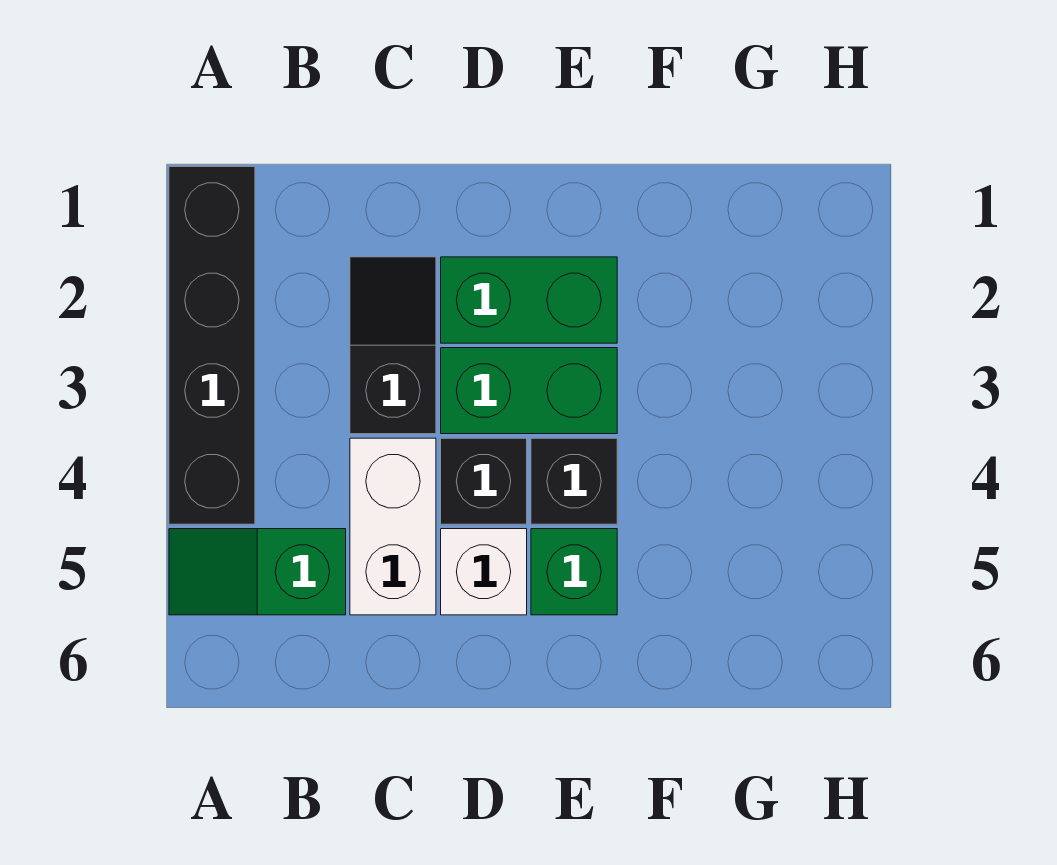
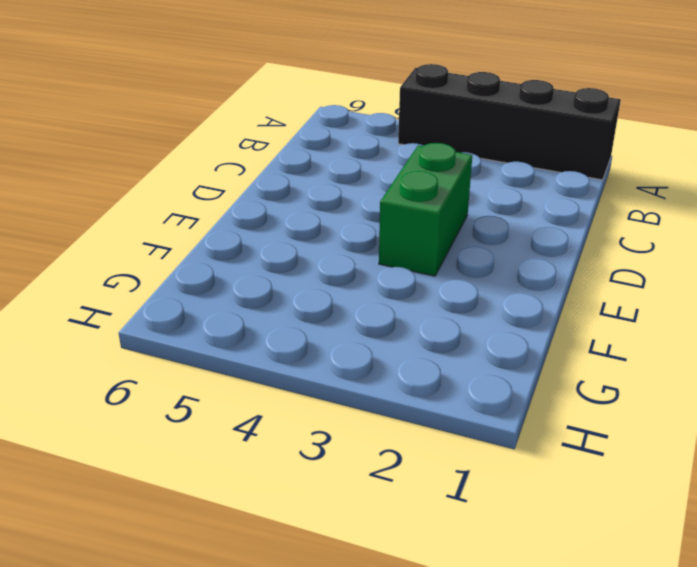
none -> green 1x2 slope [169,529,346,615]
none -> black 1x2 slope [350,257,436,434]

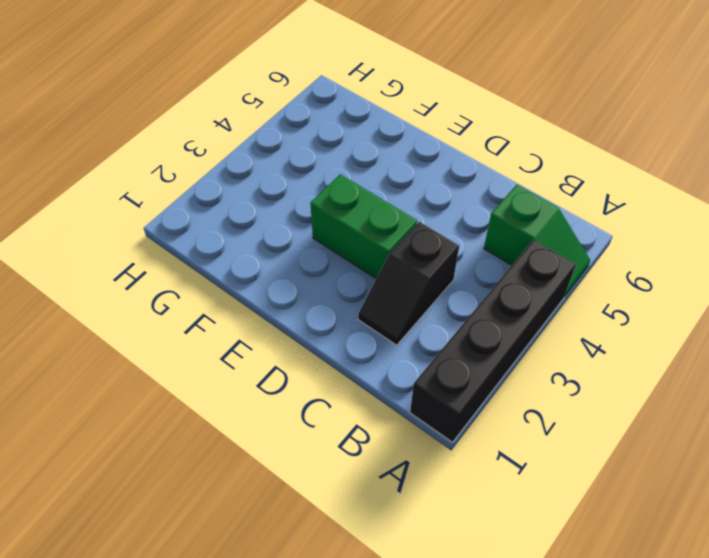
none -> white 1x2 brick [350,438,436,615]
none -> green 1x2 brick [441,257,617,343]

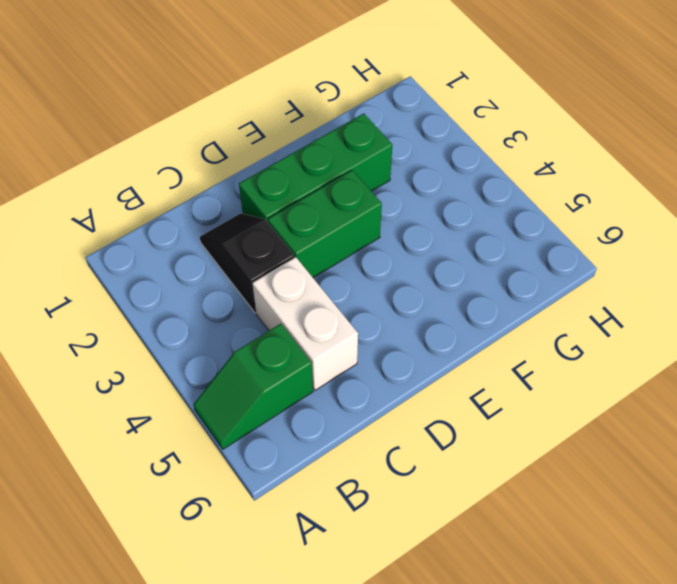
green 1x3 brick [239,113,392,222] -> green 1x2 brick [441,257,617,343]
none -> black 1x4 brick [169,167,255,524]
none -> black 1x1 brick [441,438,527,524]

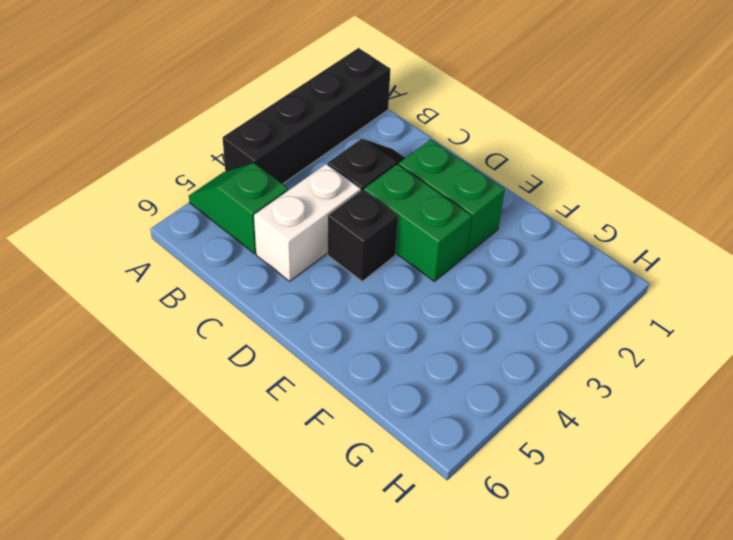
none -> white 1x1 brick [441,529,527,615]
none -> black 1x1 brick [531,438,617,524]

